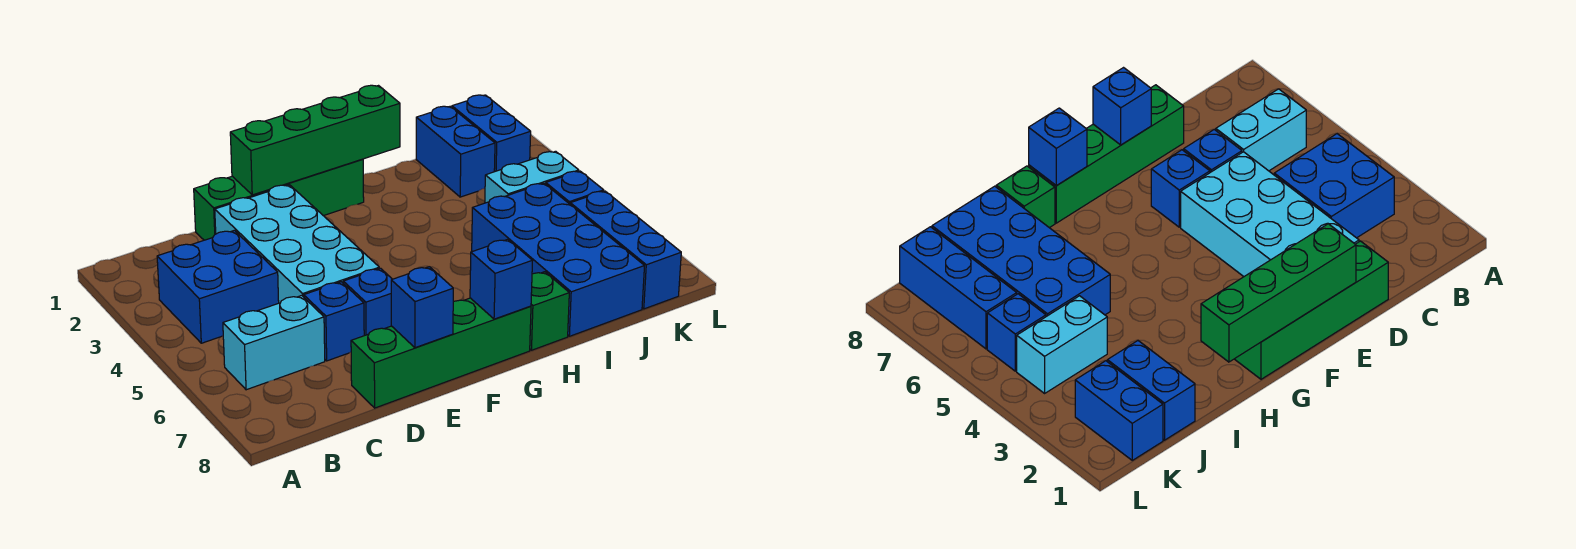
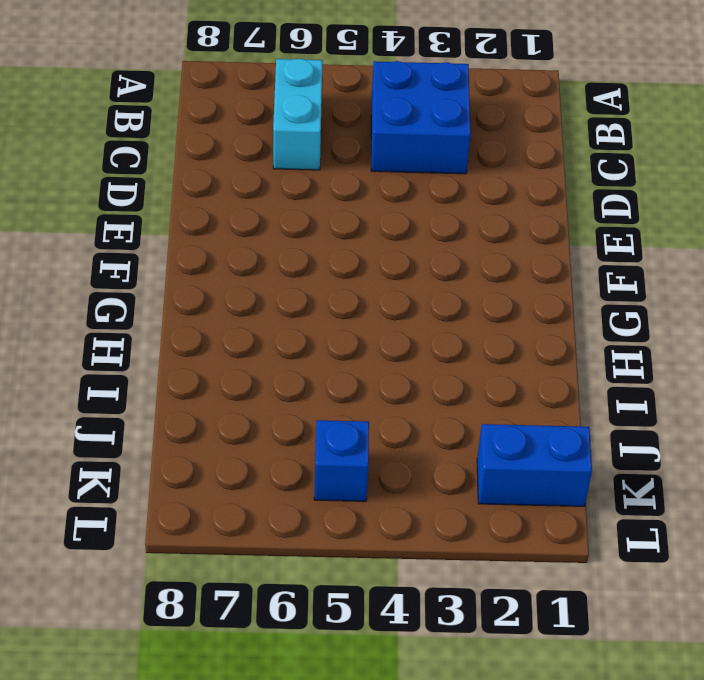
none -> green 1x4 brick [194,159,364,240]
none -> cyan 2x4 brick [215,185,379,303]
none -> blue 1x1 brick [304,282,364,361]

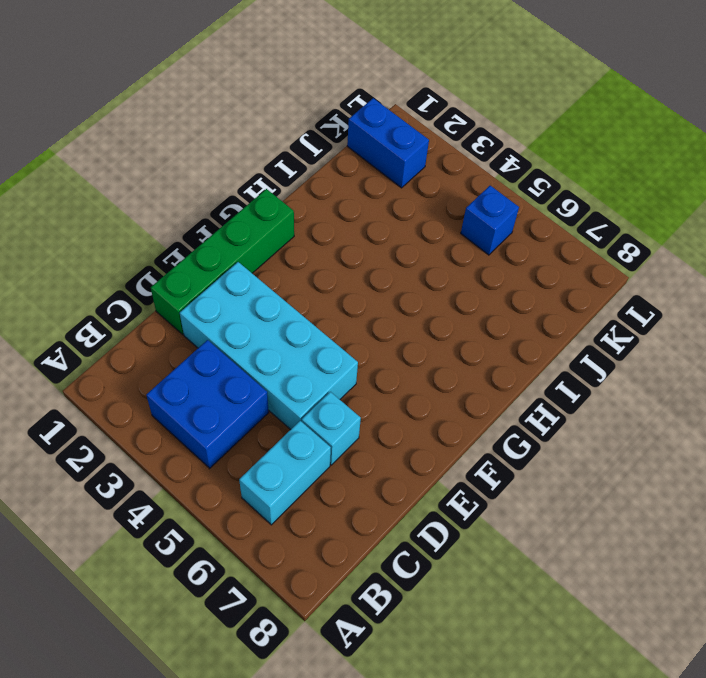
cyan 1x1 brick [302,392,361,465] -> blue 1x1 brick [304,282,364,361]
none -> green 1x4 brick [351,298,531,408]
none -> blue 1x1 brick [343,268,392,336]
none -> green 1x1 brick [530,272,569,350]

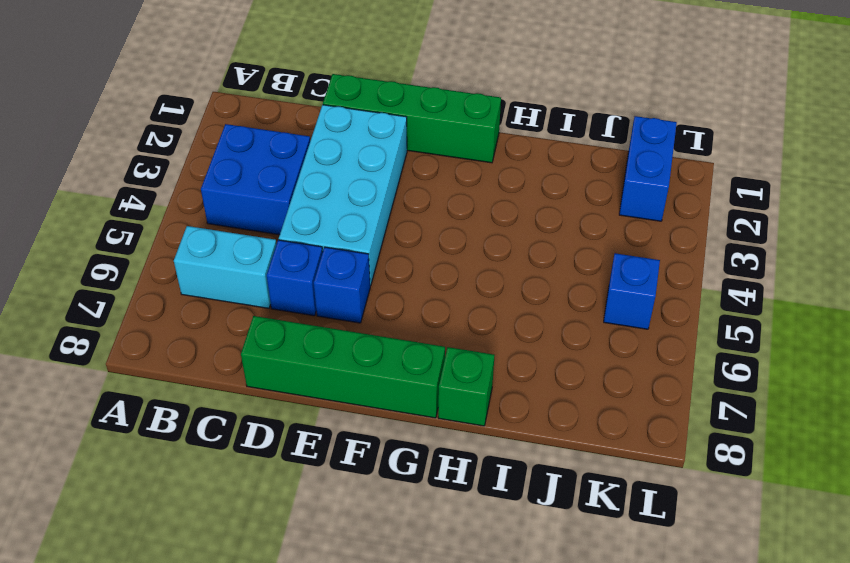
none -> blue 2x4 brick [472,183,644,336]
none -> blue 1x2 brick [416,106,495,197]
none -> cyan 1x2 brick [485,151,579,203]

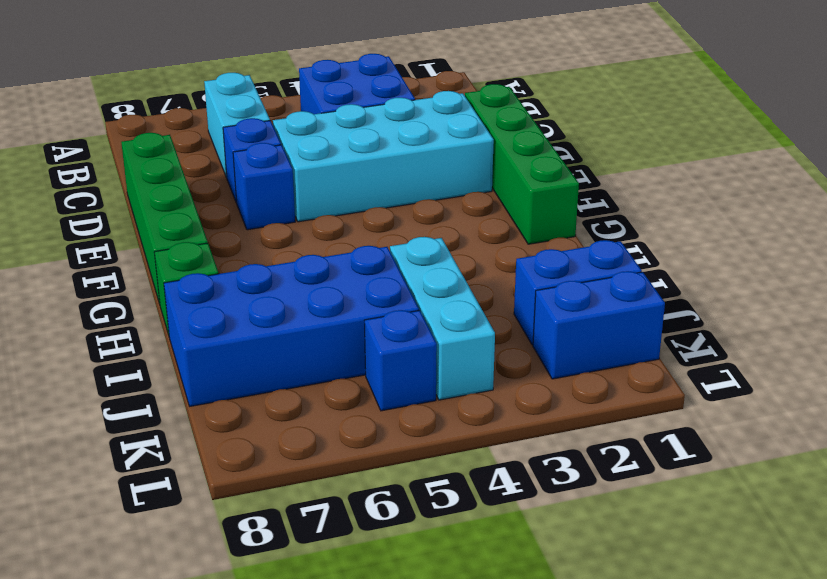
cyan 1x3 brick [390,237,495,400] -> cyan 1x2 brick [485,151,579,203]
none -> blue 1x3 brick [570,191,681,309]
none -> green 1x4 brick [230,85,400,195]
none -> blue 1x1 brick [391,267,453,348]

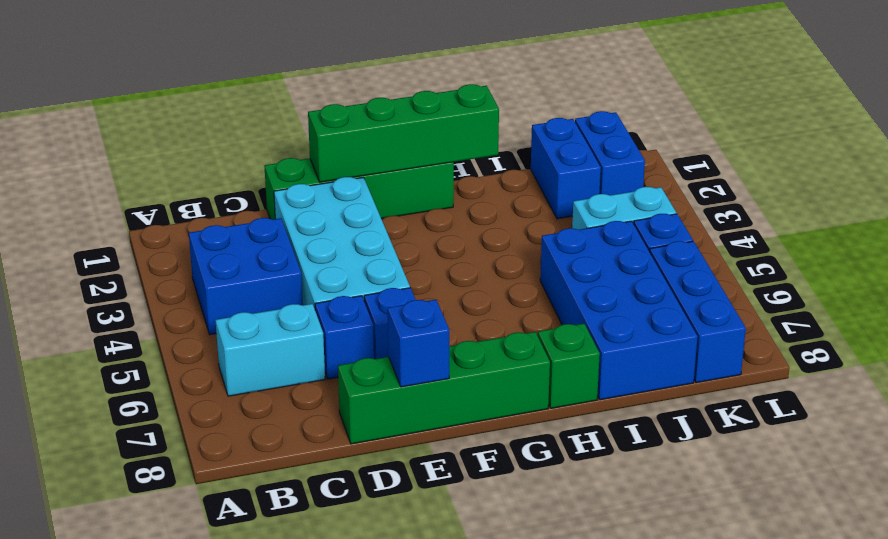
none -> blue 1x1 brick [470,239,533,319]

